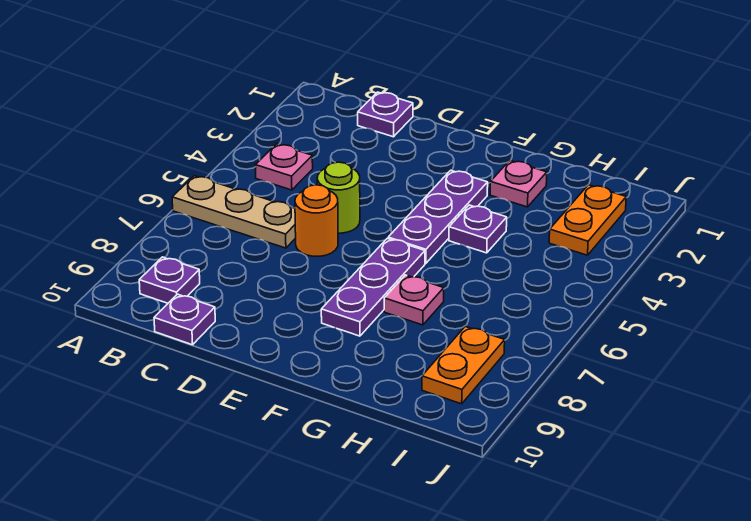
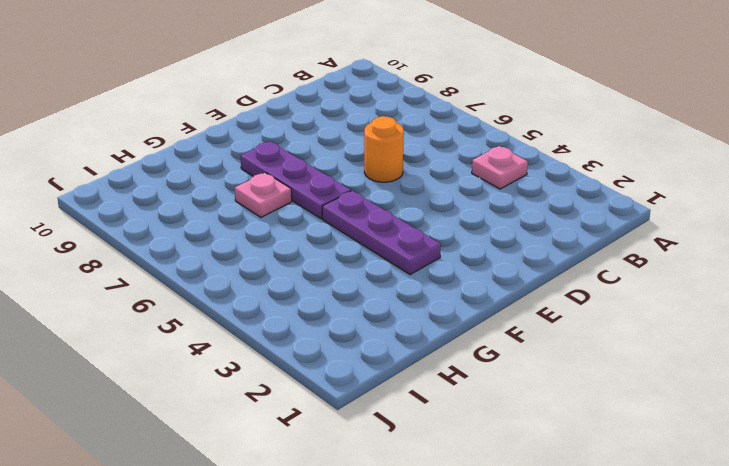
none -> tan 1x3 plate [172,176,296,248]
none -> purple 1x1 plate [139,257,200,303]
none -> purple 1x1 plate [358,92,413,137]

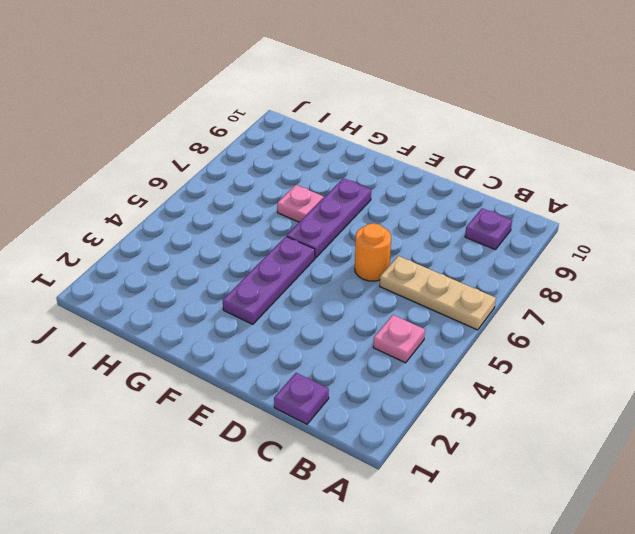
none -> purple 1x1 plate [154,294,215,345]
none -> lime 1x1 round brick [317,162,360,233]
none -> pink 1x1 plate [490,161,547,207]

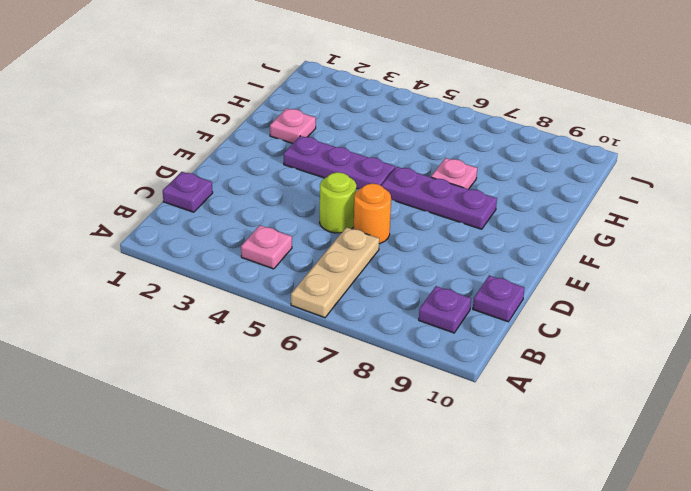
none -> purple 1x1 plate [449,205,507,253]
none -> orange 1x2 plate [549,185,626,255]
none -> orange 1x2 plate [422,327,505,404]

